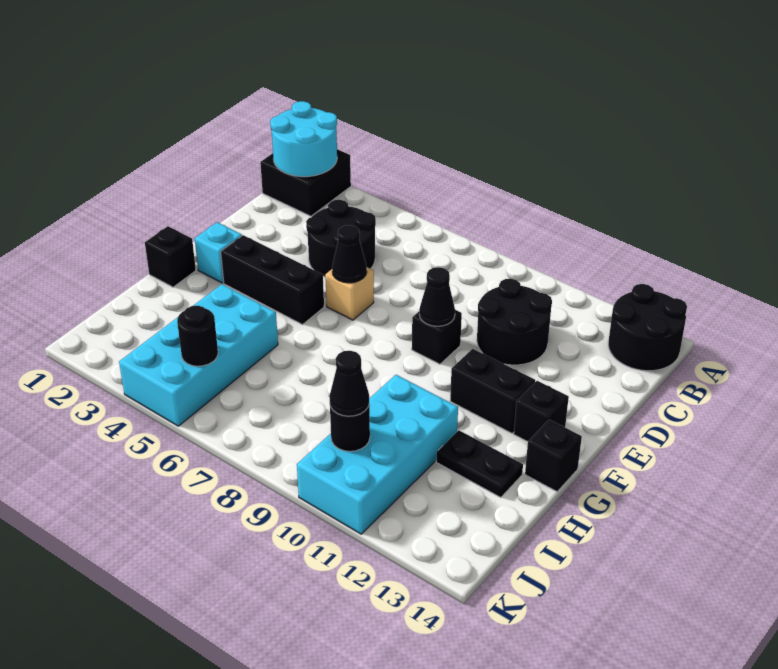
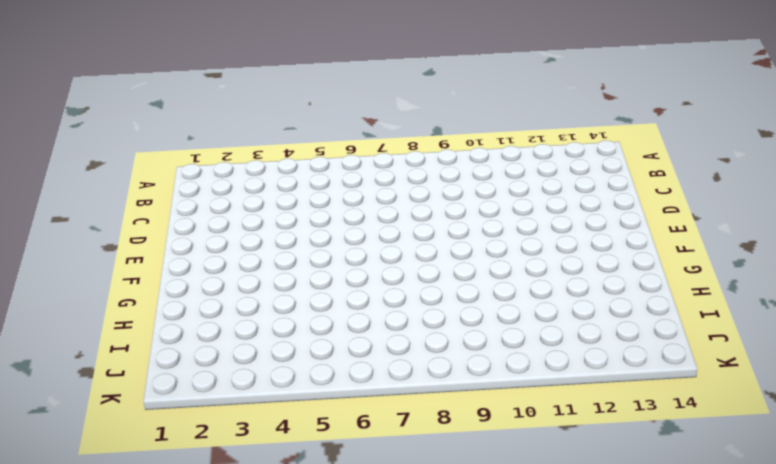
none -> black 2x2 brick [260,149,351,216]
none -> black 2x2 round brick [608,284,687,371]
none -> black 2x2 round brick [306,200,376,277]

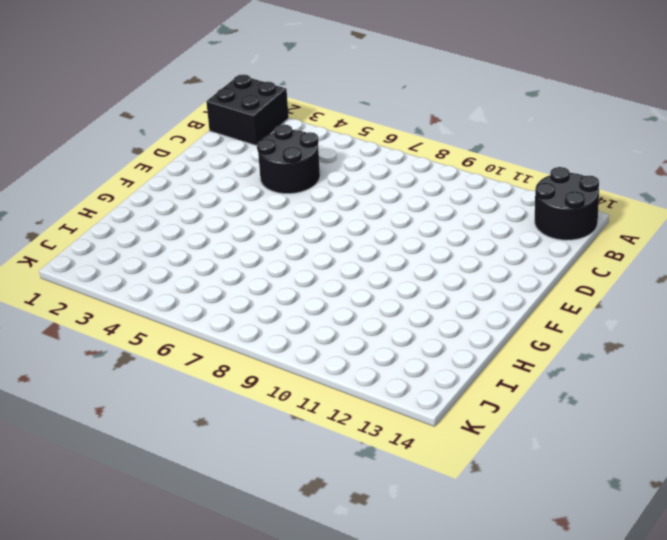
none -> black 2x2 round brick [477,279,552,365]
none -> tan 1x1 brick [325,267,374,320]
none -> black 1x1 brick [412,310,462,364]

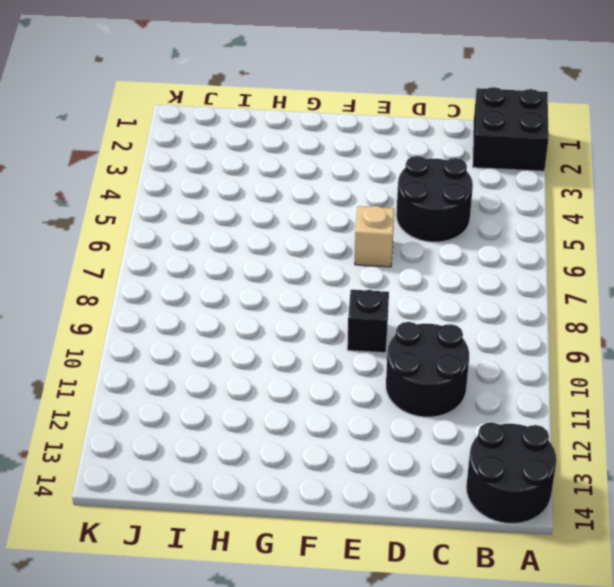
none -> cyan 1x1 brick [195,222,242,283]
none -> black 1x3 brick [221,235,324,325]
none -> black 1x2 brick [450,349,535,433]

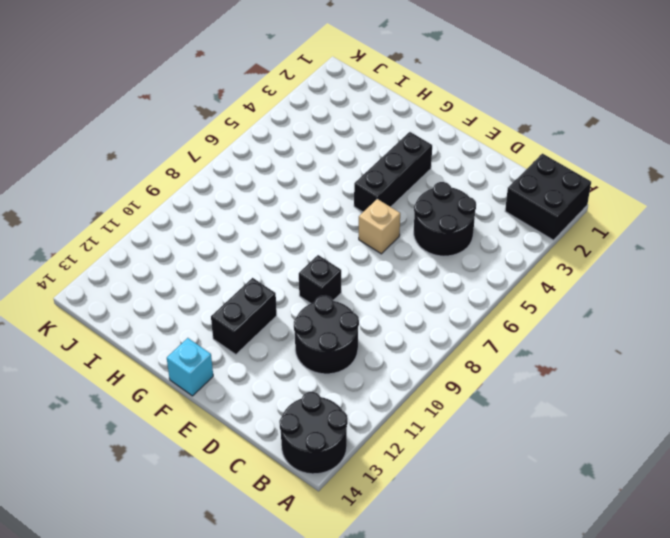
cyan 1x1 brick [167,338,213,396] -> cyan 1x1 brick moved to [195,222,242,283]
none -> black 1x1 brick [514,381,569,442]
none -> black 1x1 brick [145,226,196,287]
none -> black 1x1 brick [525,420,582,492]

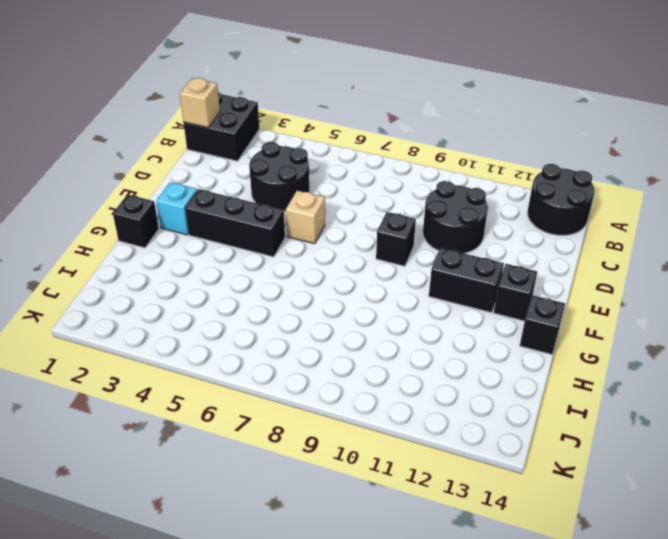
tan 1x1 brick [180,78,220,127] -> cyan 2x2 round brick [270,101,337,177]
none -> cyan 2x4 brick [119,284,278,426]
none -> cyan 2x4 brick [297,375,458,534]
none -> black 1x2 plate [436,430,523,497]

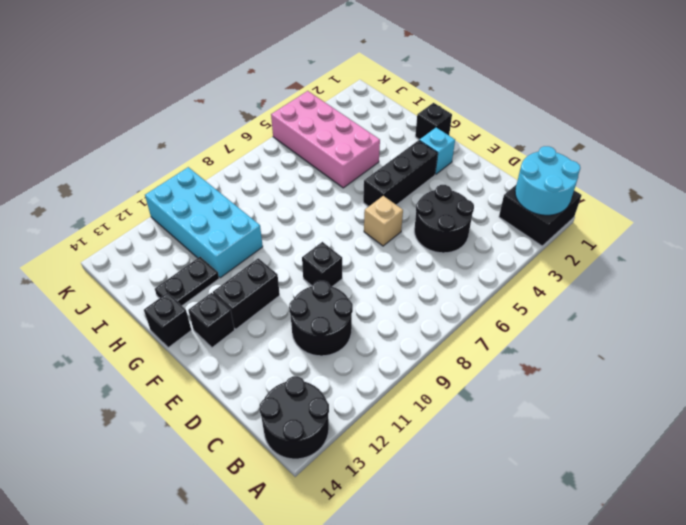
pink 2x4 brick [271,91,380,188] -> cyan 2x4 brick [119,284,278,426]
none -> black 1x1 cone [332,225,367,283]
none -> black 1x1 cone [419,267,455,326]
none -> black 1x1 round brick [177,306,218,366]

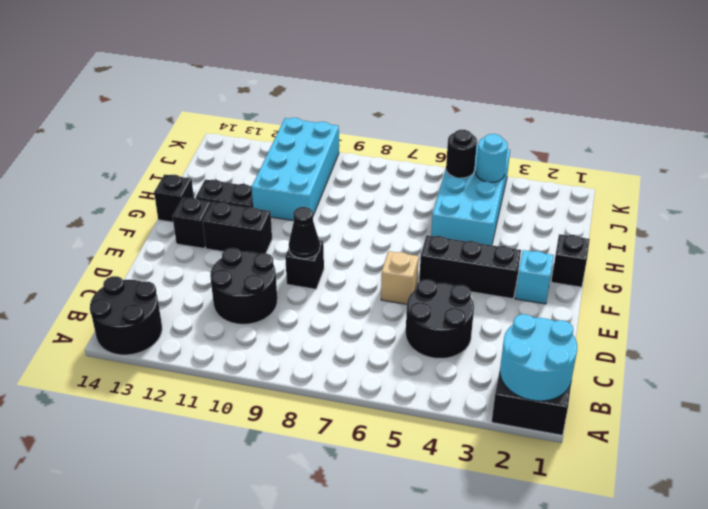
cyan 1x1 round brick [476,134,508,182] -> none
none -> black 1x1 cone [332,225,367,283]
none -> black 1x1 round brick [330,404,370,451]
none -> black 1x1 cone [330,351,369,416]

